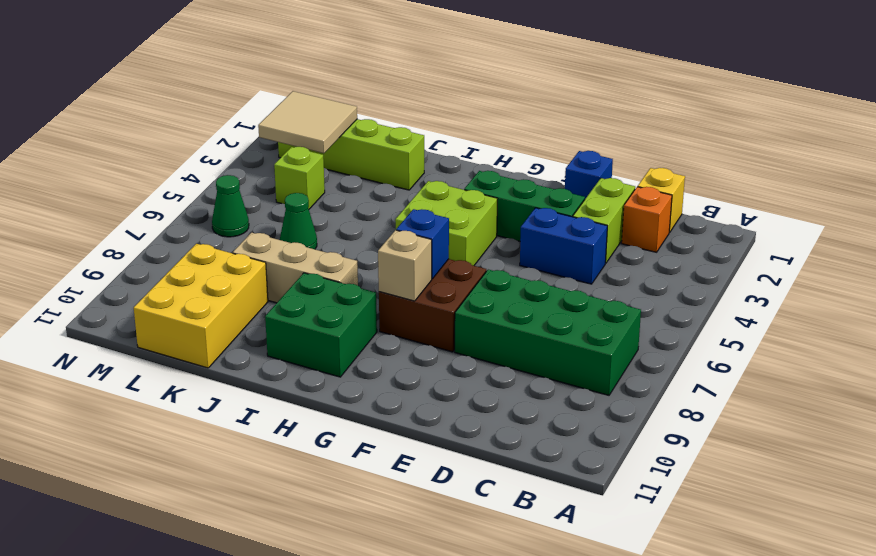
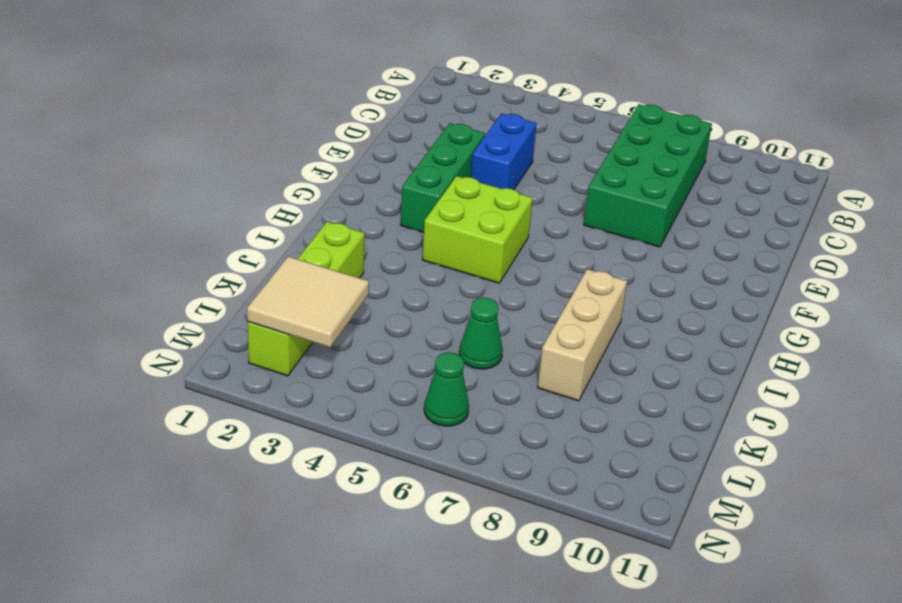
none -> yellow 1x1 brick [638,168,685,232]
none -> orange 1x1 brick [622,187,672,252]
none -> lime 1x2 brick [573,178,635,263]

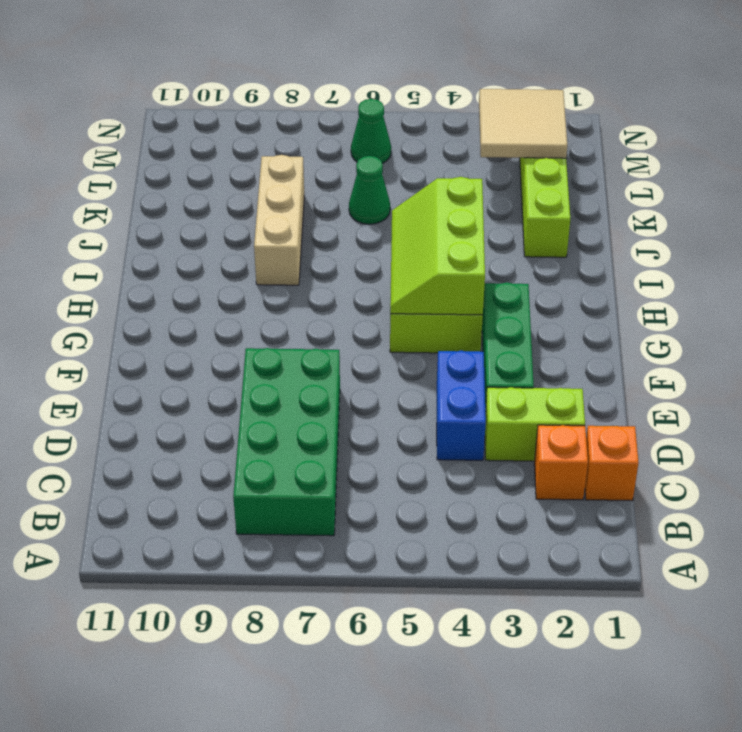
orange 1x1 brick [585,426,639,501] -> yellow 1x1 brick [638,168,685,232]
lime 2x3 slope [390,177,485,315] -> none
none -> blue 1x1 brick [565,151,613,199]
none -> brown 2x2 brick [379,259,486,352]
none -> green 2x2 brick [265,273,377,377]

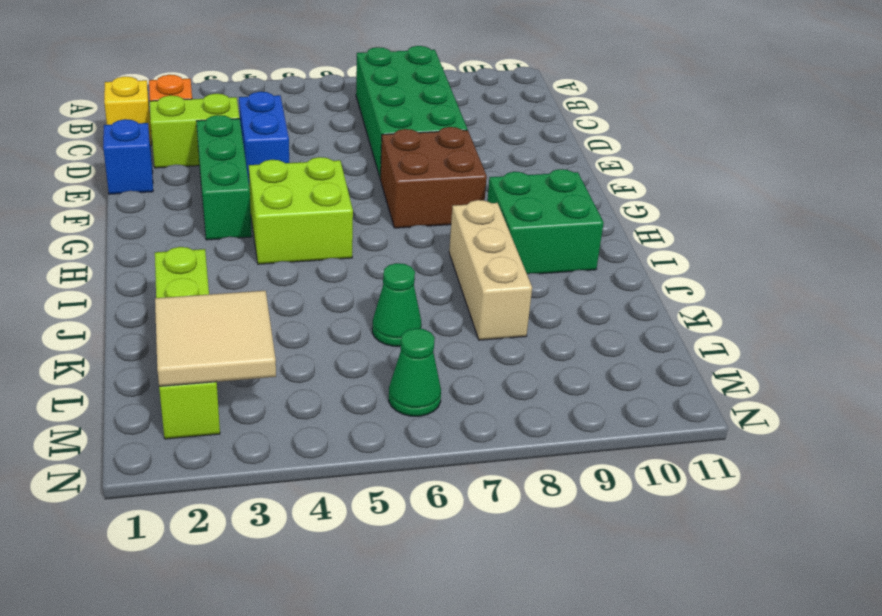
none -> yellow 2x3 brick [134,244,268,368]
none -> lime 1x1 brick [274,147,325,209]
none -> blue 1x1 brick [396,209,449,279]

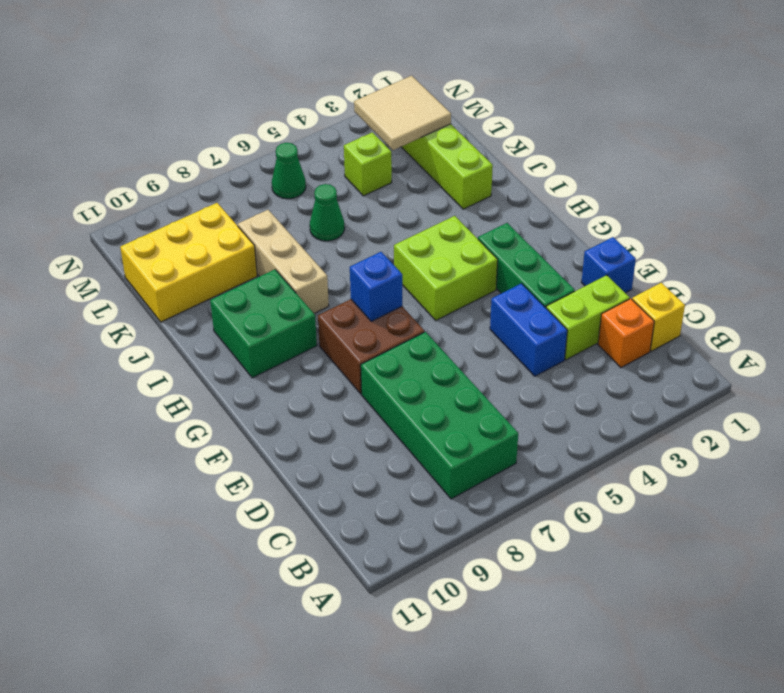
none -> tan 1x1 brick [378,230,432,301]

